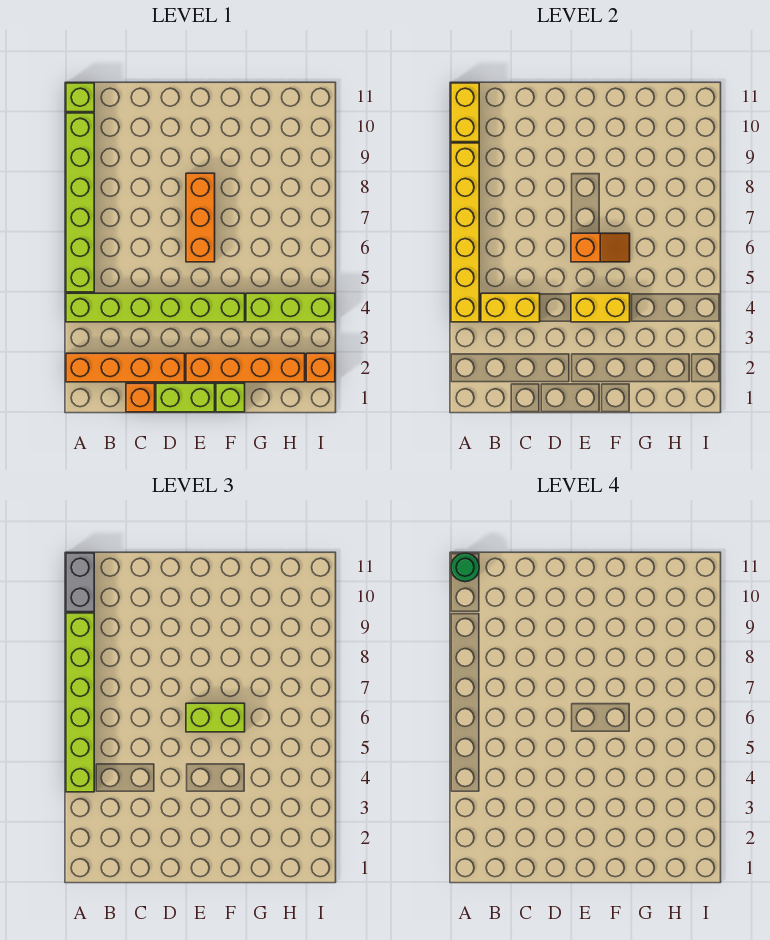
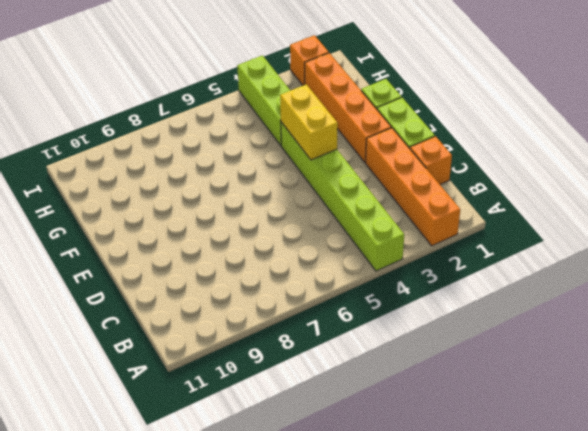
none -> lime 1x6 brick [66,113,94,292]
none -> lime 1x1 brick [66,83,94,112]
none -> orange 1x3 brick [186,173,215,262]

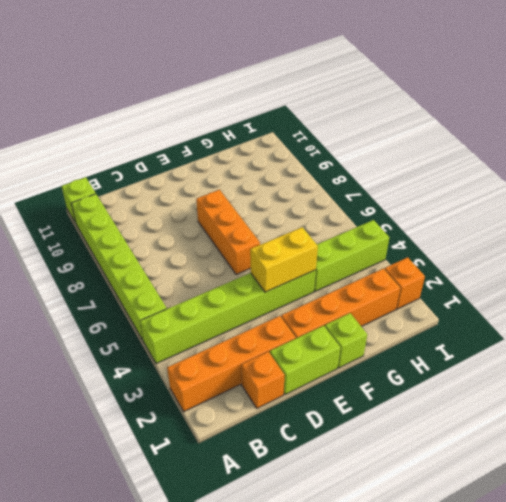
none -> yellow 1x6 brick [451,143,479,322]
none -> yellow 1x2 brick [451,83,479,142]
none -> yellow 1x2 brick [481,293,540,322]

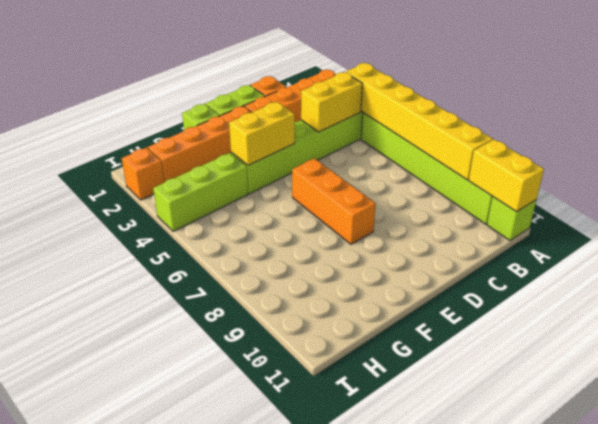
none -> orange 1x2 slope [571,233,630,262]
none -> lime 1x6 brick [66,613,94,792]
none -> grey 1x2 brick [66,553,94,612]

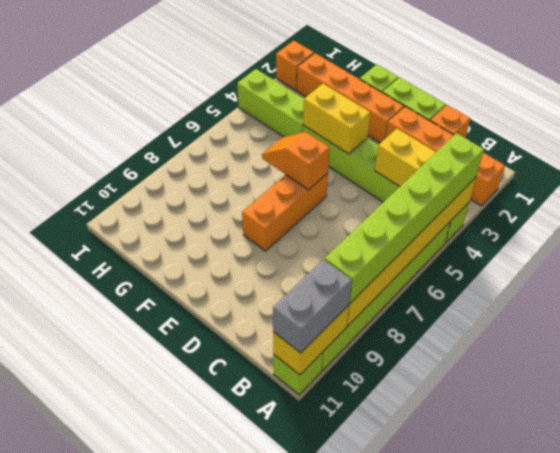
none -> lime 1x2 brick [186,703,245,732]
none -> green 1x1 round brick [451,553,479,582]

